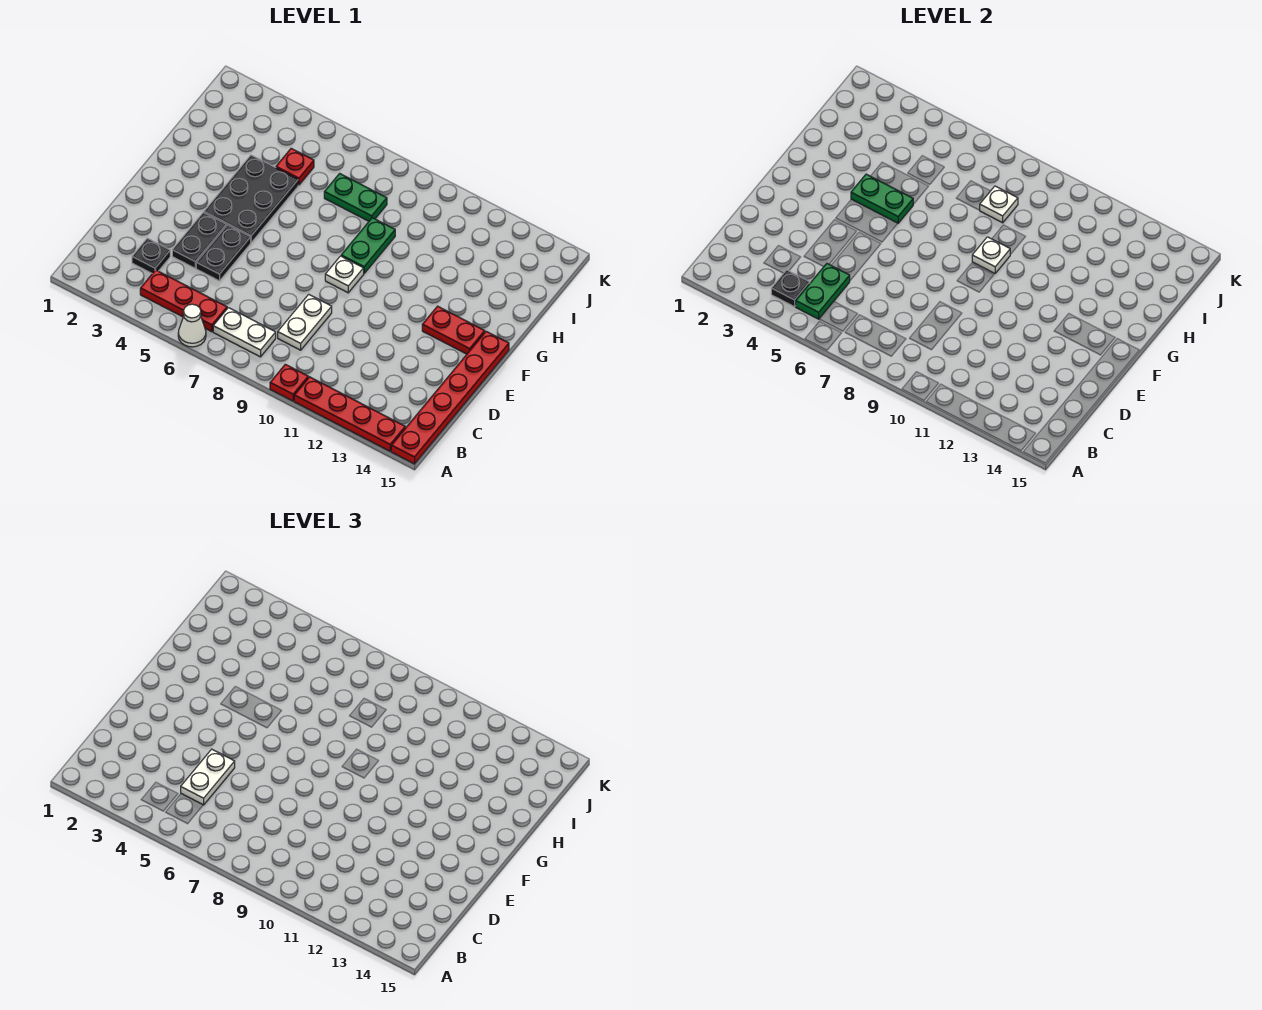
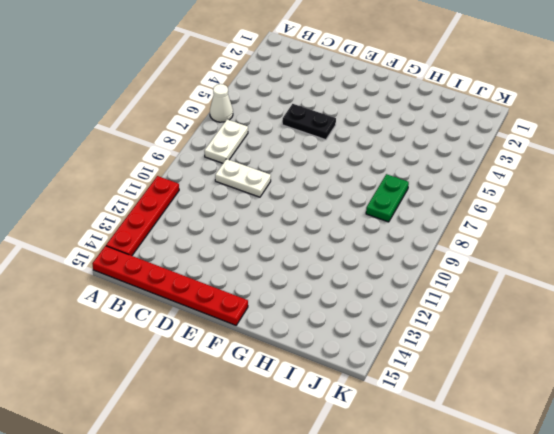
none -> red 1x1 plate [270,364,308,401]
none -> red 1x3 plate [140,270,227,332]
none -> black 1x1 plate [132,238,170,273]

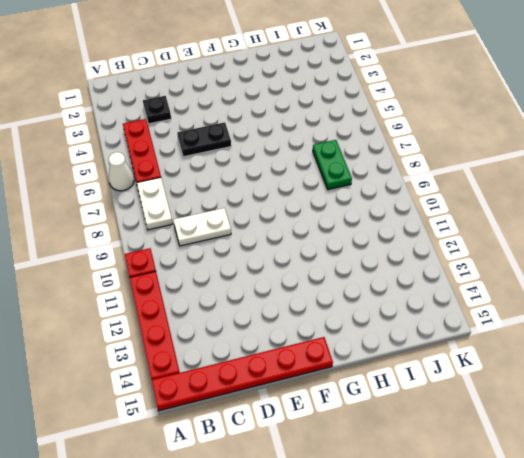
none -> black 1x2 plate [172,212,226,268]
none -> black 2x3 plate [204,155,298,242]
none -> white 1x1 plate [325,256,364,293]

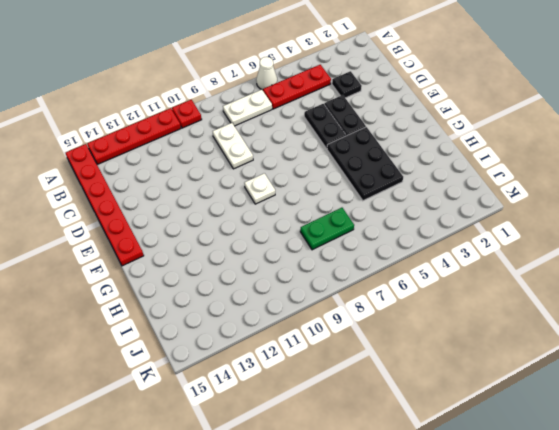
none -> red 1x2 plate [422,306,485,354]
none -> green 1x2 plate [341,218,395,273]
none -> red 1x1 plate [276,148,314,185]

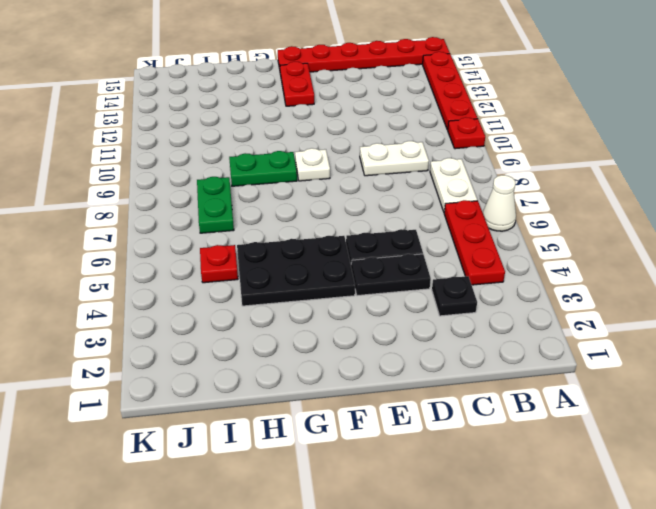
none -> black 1x1 plate [771,270,810,307]
none -> green 1x2 plate [796,264,850,319]
none -> green 1x2 plate [851,174,913,223]

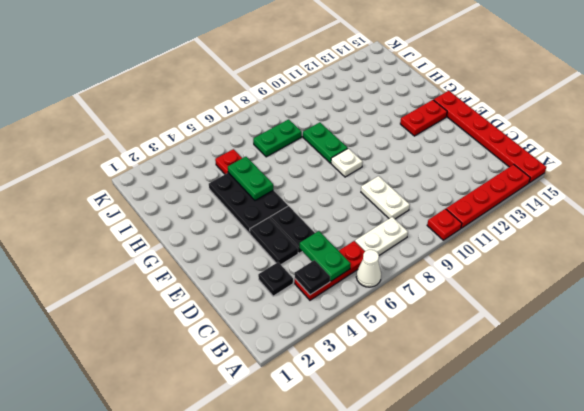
green 1x2 plate [228,157,274,200] -> green 1x2 plate turned to [851,174,913,223]
none -> white 1x1 plate [972,237,1010,273]
none -> white 1x1 plate [980,186,1018,223]
none -> white 1x2 plate [181,749,235,805]

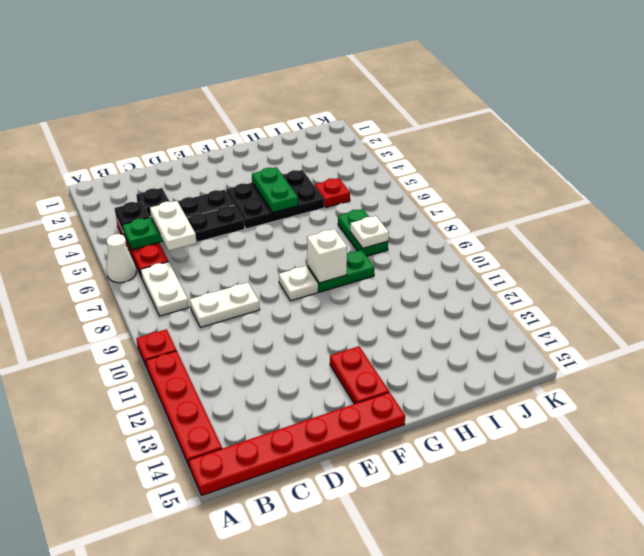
white 1x2 plate [150,201,197,250] -> white 1x2 plate turned to [181,749,235,805]
white 1x1 brick [307,229,347,283] -> white 1x1 plate [972,237,1010,273]

